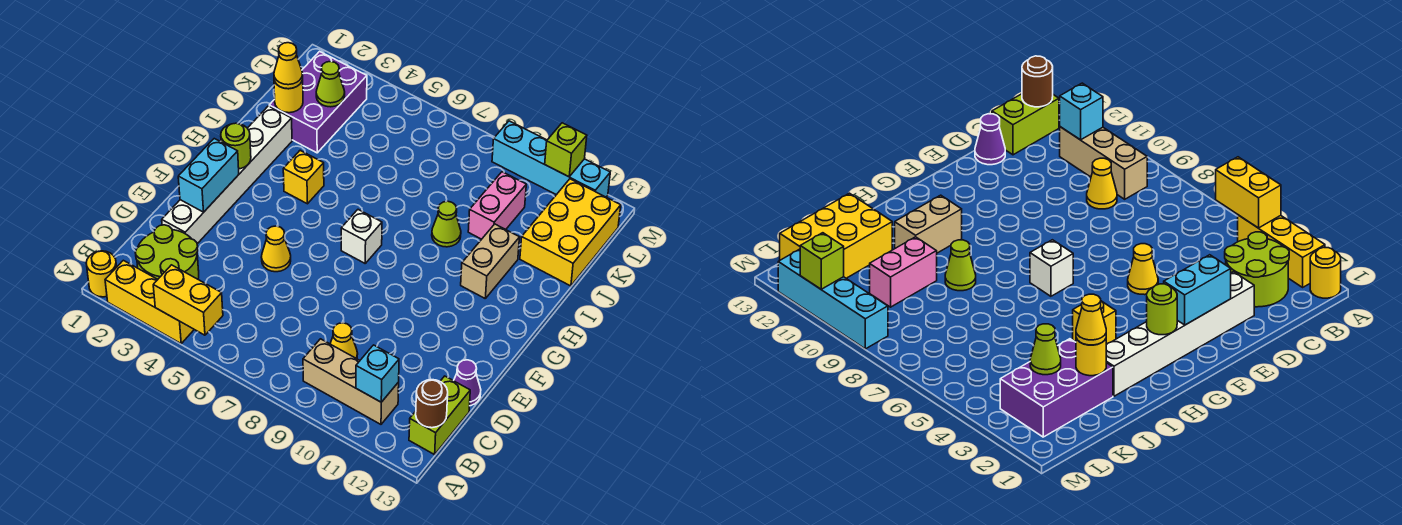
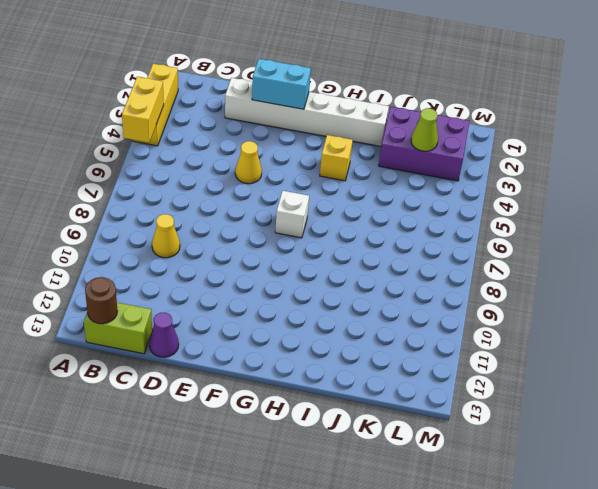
none -> yellow 1x1 round brick [86,251,117,297]
none -> lime 2x2 round brick [135,225,199,279]
none -> tan 1x3 brick [303,339,399,424]

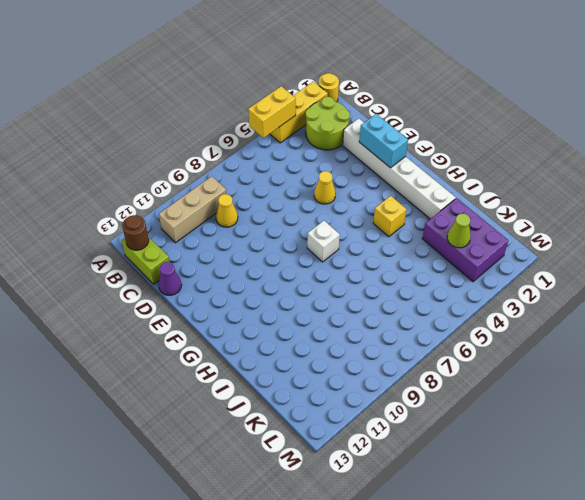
none -> tan 1x2 brick [461,224,520,298]
none -> lime 1x1 cone [432,201,461,247]
none -> pink 1x2 brick [468,172,526,239]

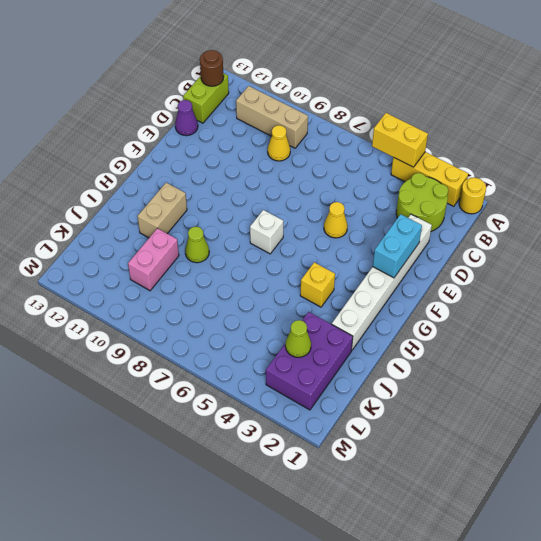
none -> yellow 2x3 brick [520,179,621,286]
none -> cyan 1x4 brick [492,121,610,197]
none -> cyan 1x1 brick [356,345,399,402]

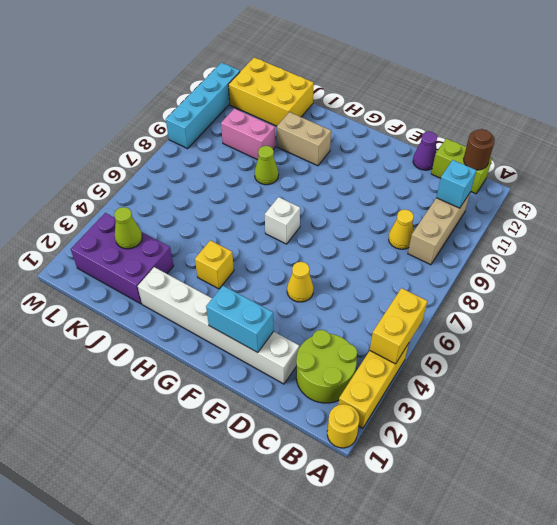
none -> lime 1x1 round brick [221,123,251,169]
none -> yellow 1x1 round brick [274,79,303,113]
none -> lime 1x1 brick [545,123,587,177]

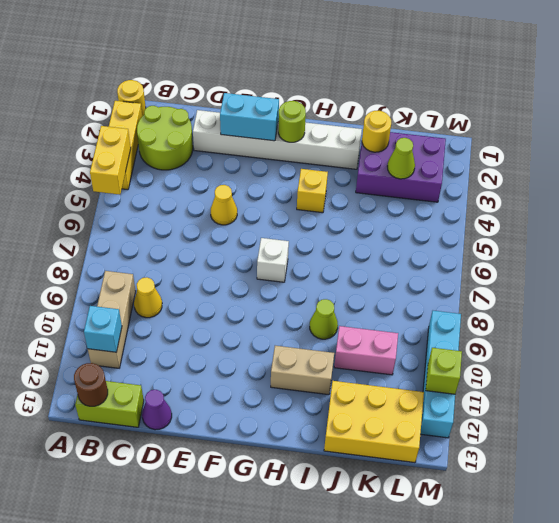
none -> yellow 1x1 cone [274,43,303,89]

